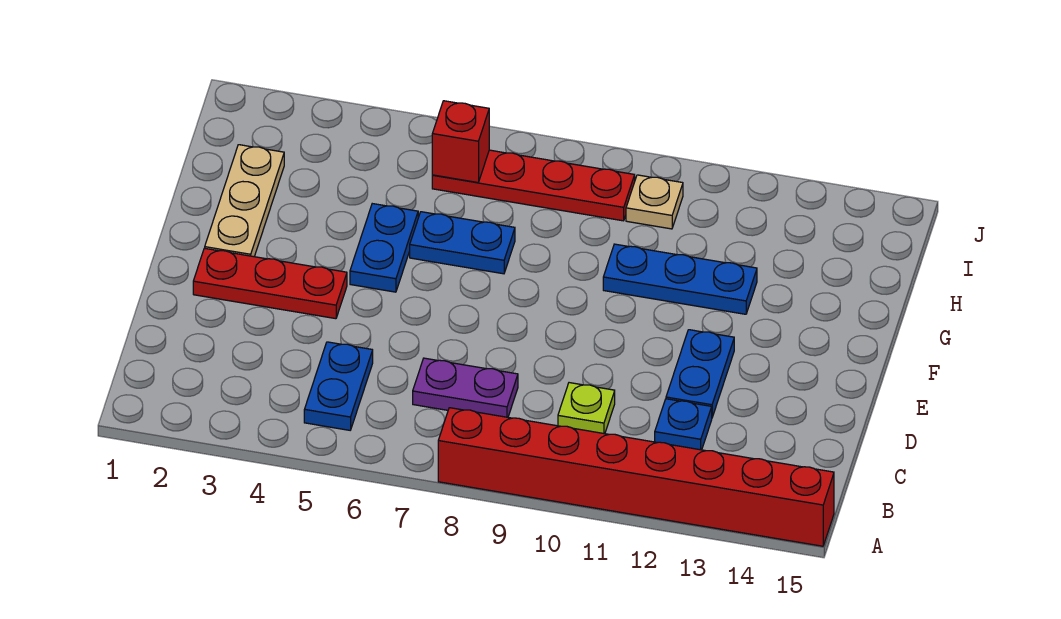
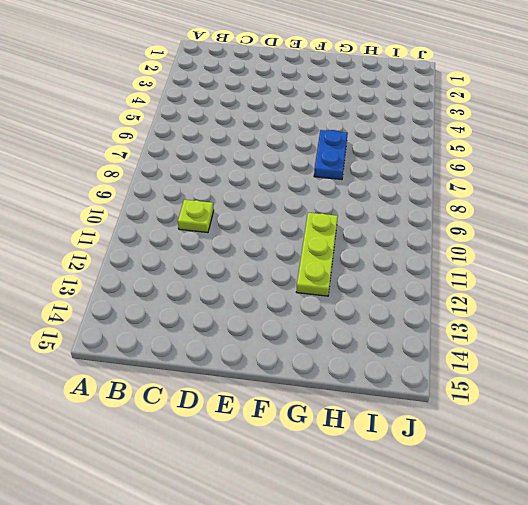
lime 1x3 plate [296,213,338,296] -> blue 1x3 plate [603,244,757,314]
none -> red 1x8 brick [438,408,834,546]
none -> blue 1x2 plate [304,342,373,430]
none -> purple 1x2 plate [413,358,518,417]

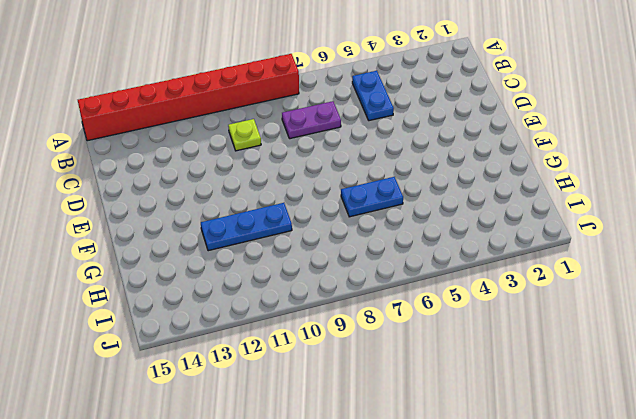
none -> blue 1x1 plate [655,399,712,450]
none -> blue 1x2 plate [666,330,734,417]
none -> red 1x3 plate [193,248,347,319]

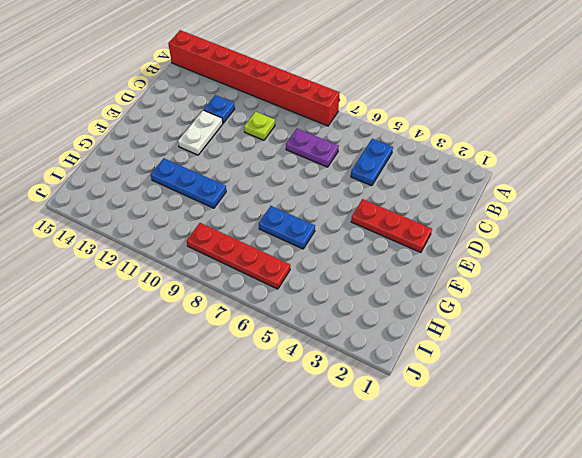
white 1x2 plate [178,110,223,155] -> blue 1x2 plate [666,330,734,417]
none -> tan 1x3 plate [205,145,284,257]
none -> blue 1x2 plate [350,204,418,292]
none -> tan 1x1 plate [626,175,683,229]

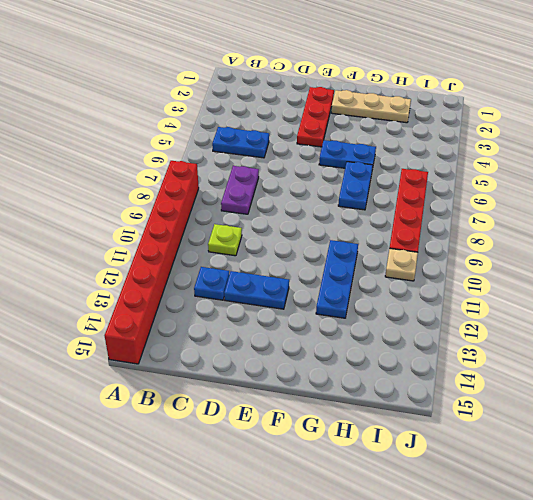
none -> red 1x1 brick [432,101,489,182]

